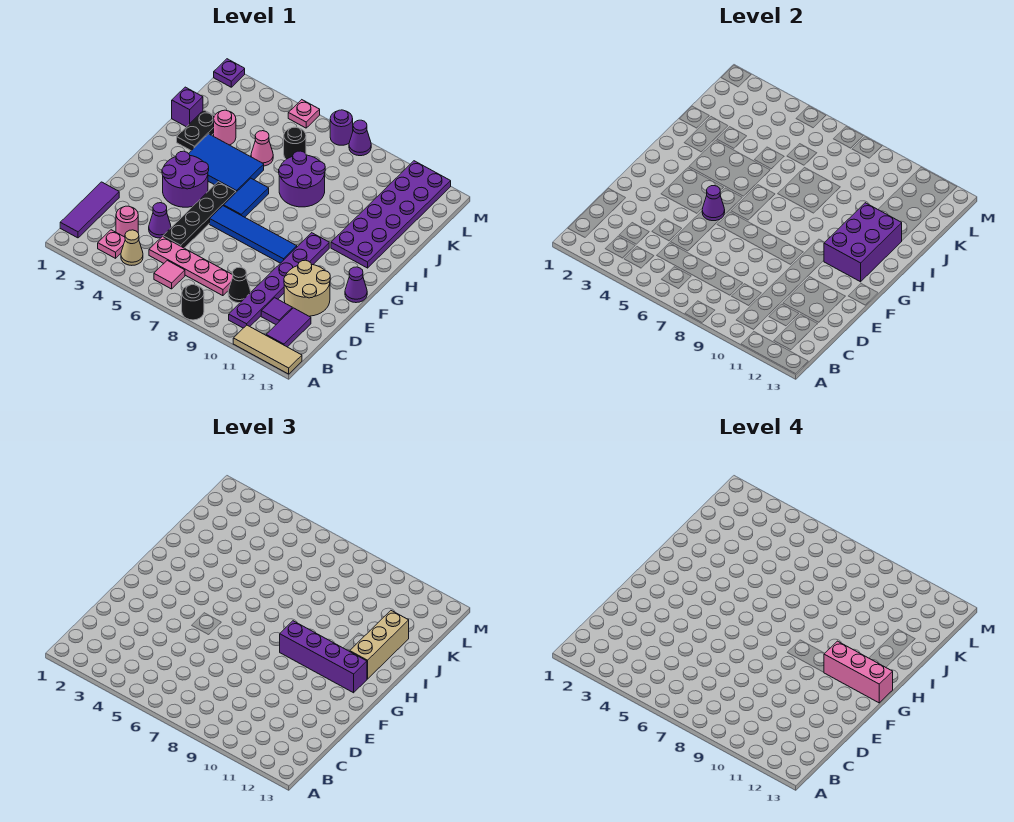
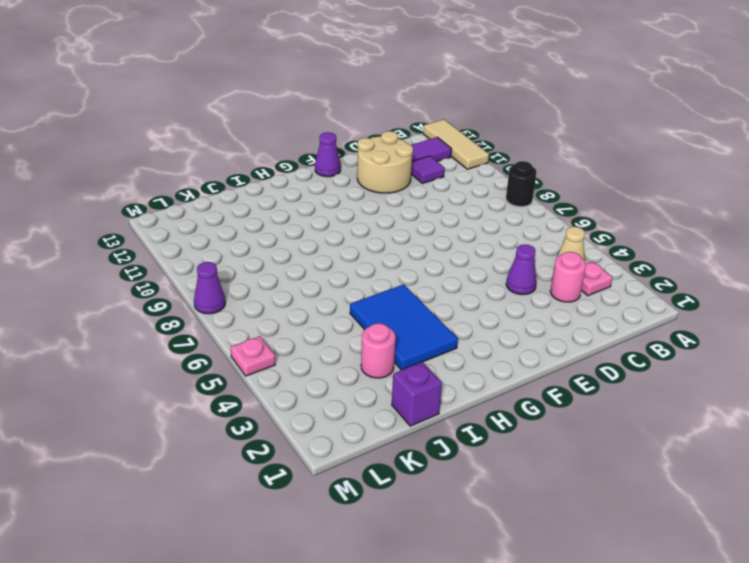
none -> purple 1x3 tile [60,182,119,238]
none -> pink 1x1 tile [154,260,185,289]
none -> purple 1x6 plate [229,233,329,328]
none -> pink 1x4 plate [149,237,233,296]

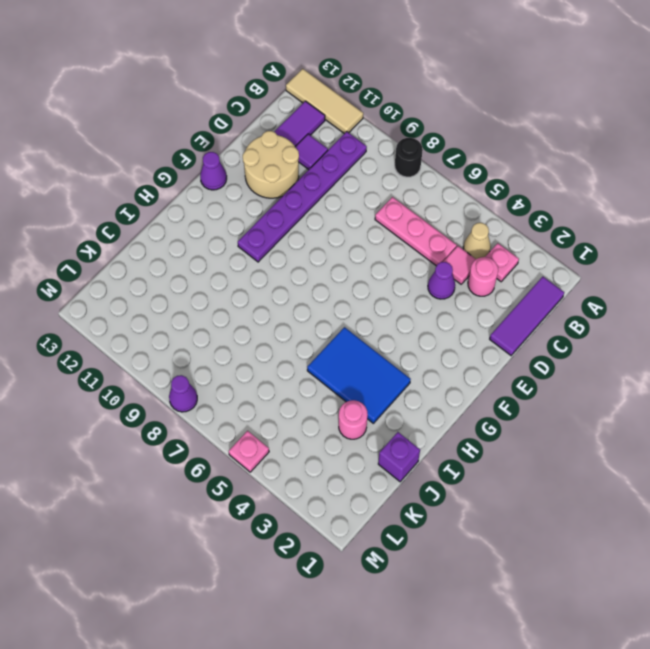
pink 1x1 tile [443,246,476,284] -> pink 1x1 tile moved to [154,260,185,289]
pink 1x3 plate [375,197,457,266] -> pink 1x4 plate [149,237,233,296]
none -> black 1x1 cone [228,267,251,303]
none -> black 1x4 plate [163,182,236,248]
none -> purple 2x2 round brick [162,151,209,207]
none -> blue 1x4 tile [210,206,297,263]

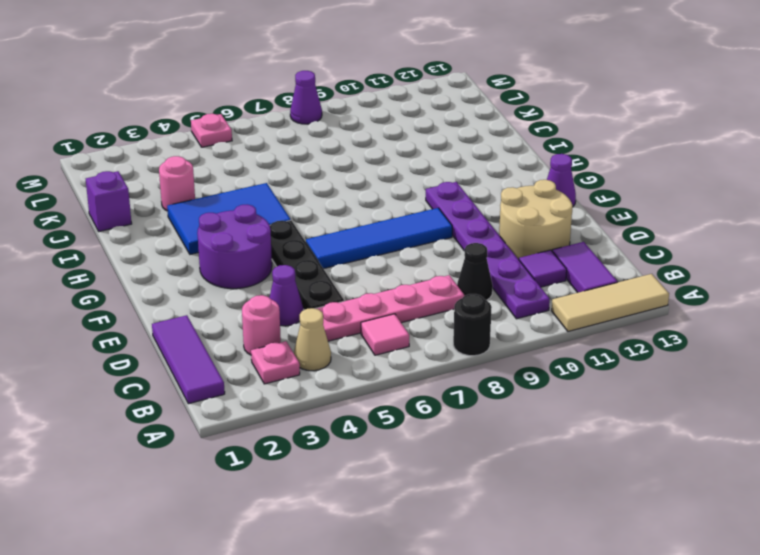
none -> blue 1x2 tile [224,178,269,217]
none -> purple 2x6 plate [331,161,451,268]
none -> black 1x2 plate [177,110,214,151]
none -> purple 2x2 round brick [279,151,325,207]

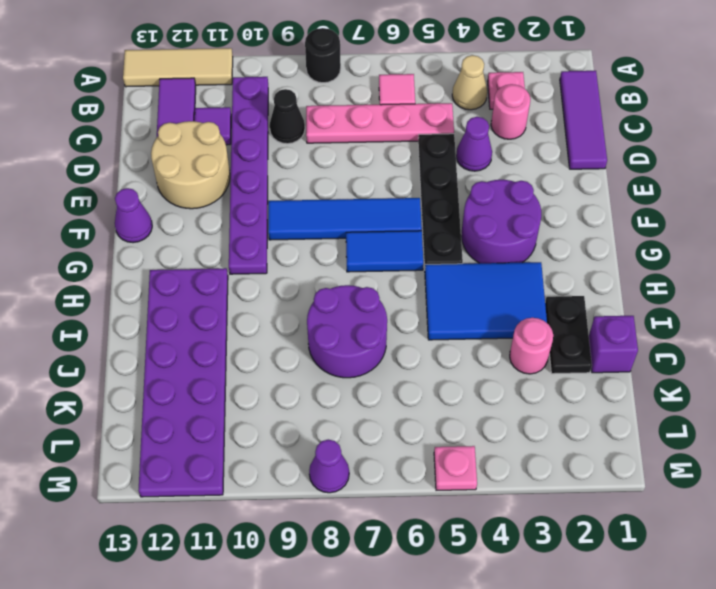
blue 1x2 tile [346,231,423,272] -> blue 1x2 tile turned to [224,178,269,217]
none -> pink 1x1 cone [251,131,273,166]
none -> black 1x1 round brick [284,127,306,159]
none -> purple 1x1 plate [214,59,245,87]
none -> purple 1x1 round brick [330,110,353,145]

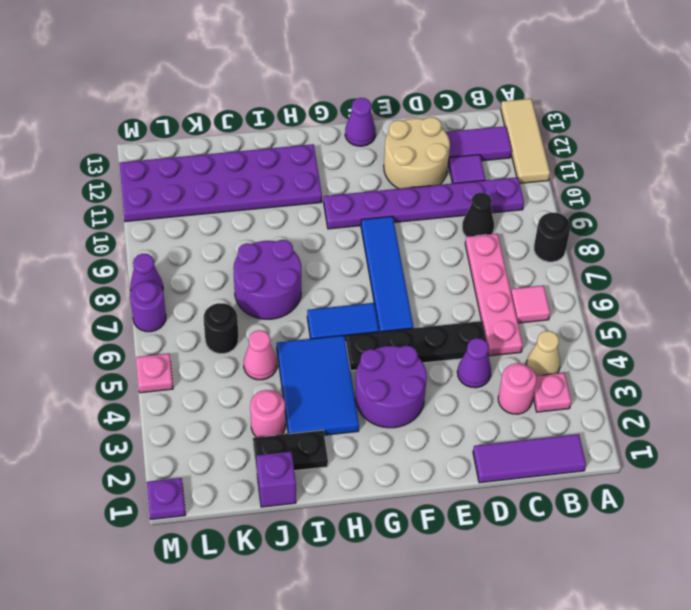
none -> purple 1x1 cone [702,186,725,221]
none -> purple 2x3 brick [824,203,902,282]
none -> purple 1x4 brick [280,621,367,693]
none -> tan 1x3 brick [350,611,409,679]

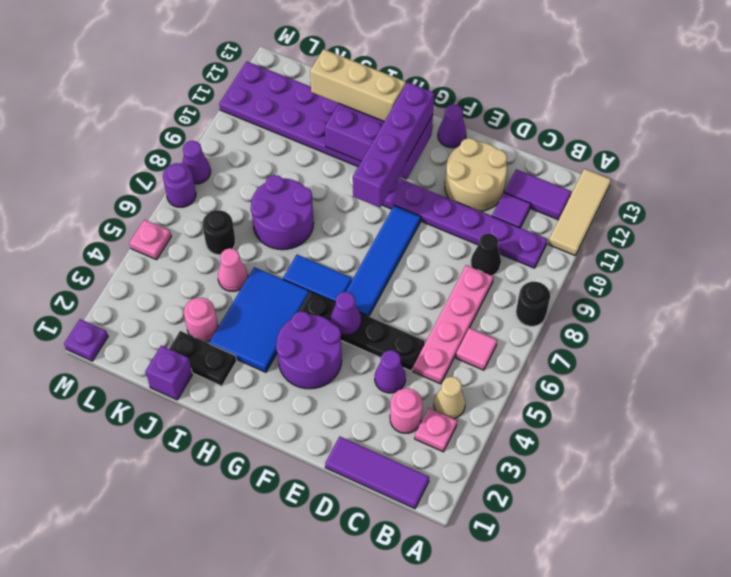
none -> pink 1x3 brick [824,641,893,703]

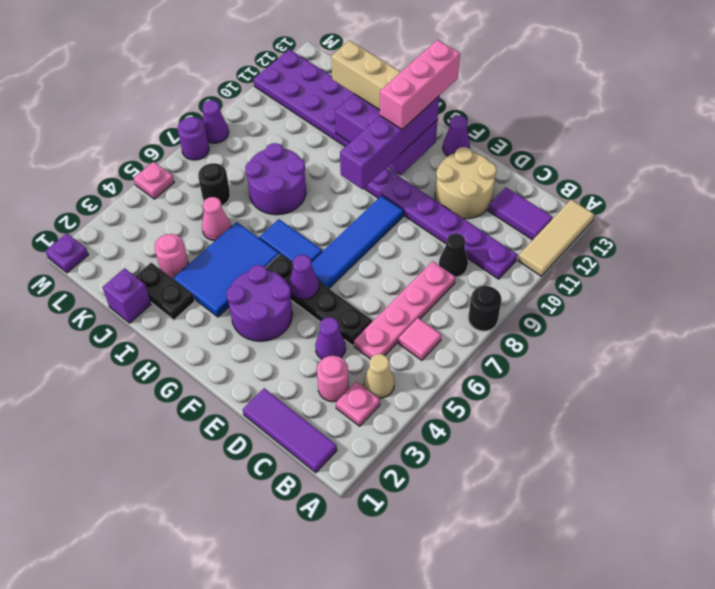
none -> purple 1x1 tile [261,298,292,324]

